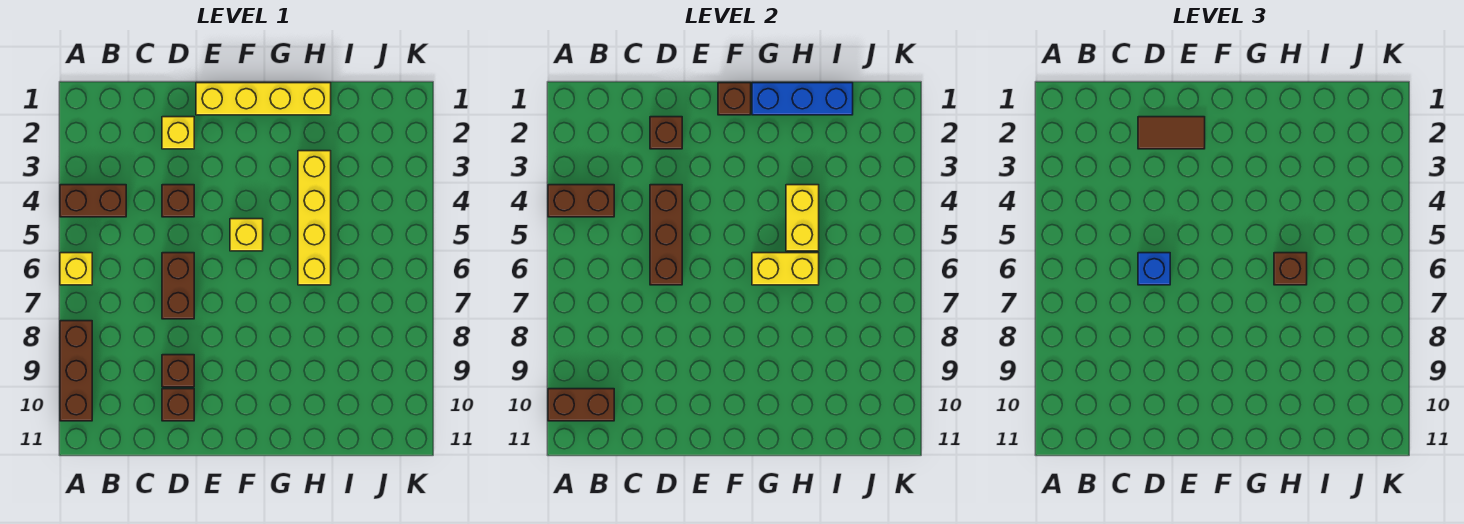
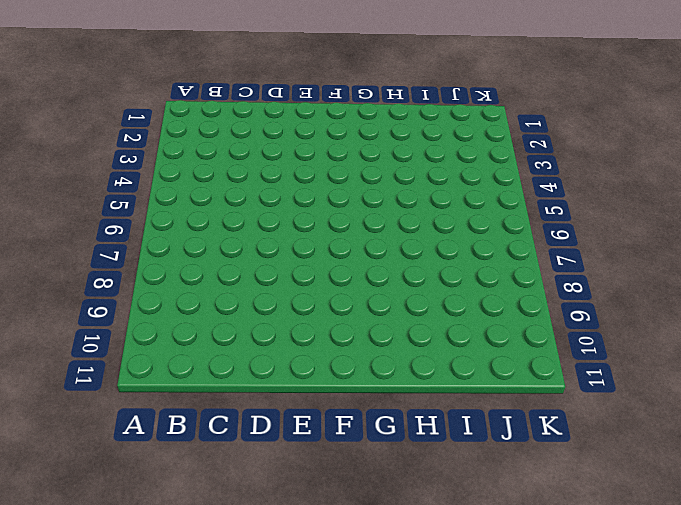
none -> brown 1x2 brick [60,185,126,217]
none -> yellow 1x1 brick [60,253,92,285]
none -> brown 1x3 brick [60,321,92,421]

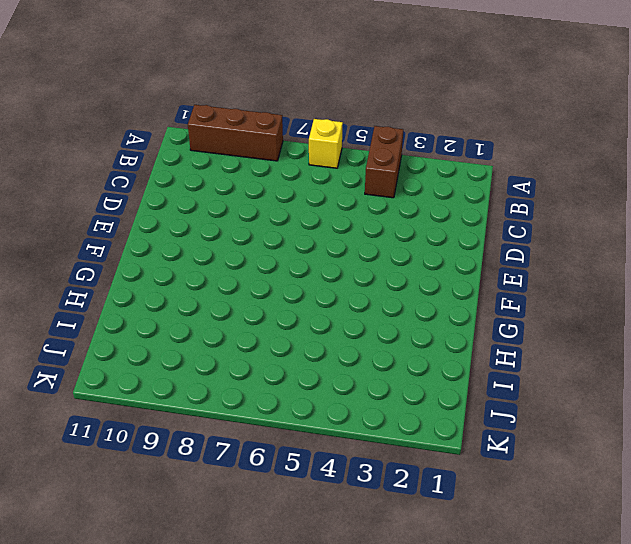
none -> yellow 1x1 brick [162,117,194,149]
none -> brown 1x1 brick [162,185,194,217]
none -> brown 1x2 brick [162,253,194,319]

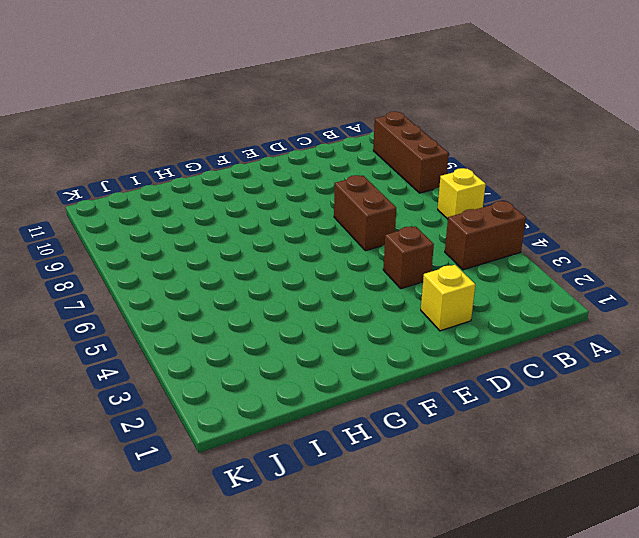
none -> brown 1x1 brick [162,355,194,387]
none -> brown 1x1 brick [162,389,194,421]
none -> yellow 1x4 brick [196,83,331,115]

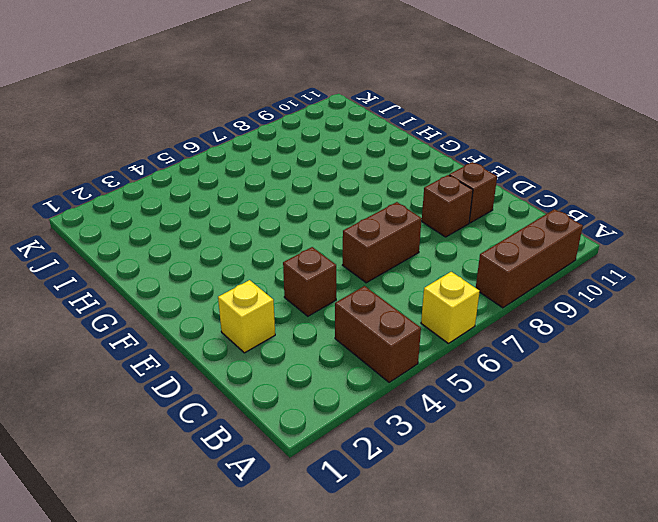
none -> yellow 1x4 brick [196,83,331,115]
none -> yellow 1x1 brick [230,219,263,251]
none -> yellow 1x4 brick [298,151,331,285]

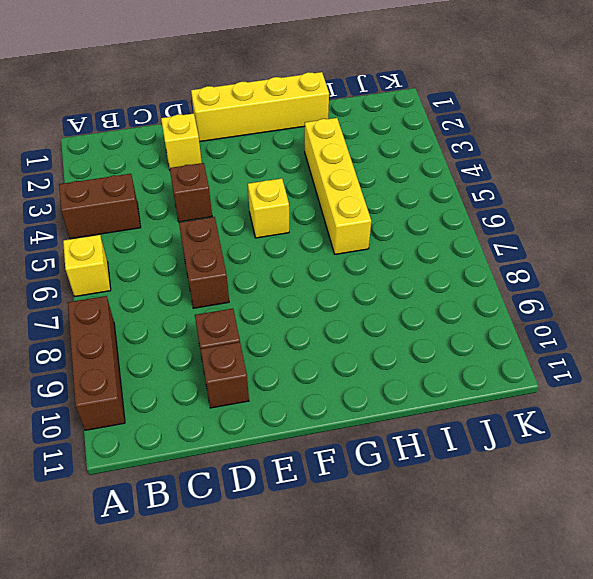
none -> brown 1x2 brick [548,185,614,217]
none -> brown 1x2 brick [548,389,614,421]
none -> brown 1x1 brick [650,117,682,149]

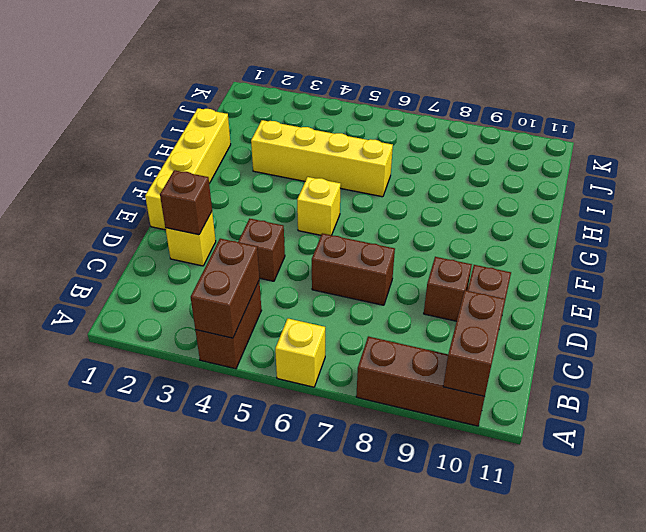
none -> brown 1x3 brick [650,185,682,285]
none -> brown 1x1 brick [718,83,751,115]
none -> blue 1x3 brick [752,83,853,115]

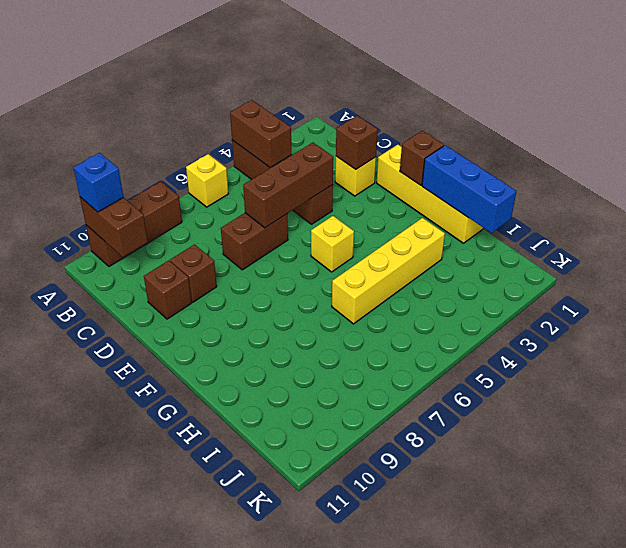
blue 1x1 brick [74,153,123,212] -> blue 1x1 brick moved to [1138,253,1170,285]
none -> yellow 1x2 brick [752,253,819,285]
none -> yellow 1x2 brick [786,185,819,251]
none -> brown 1x2 tile [1138,117,1205,149]

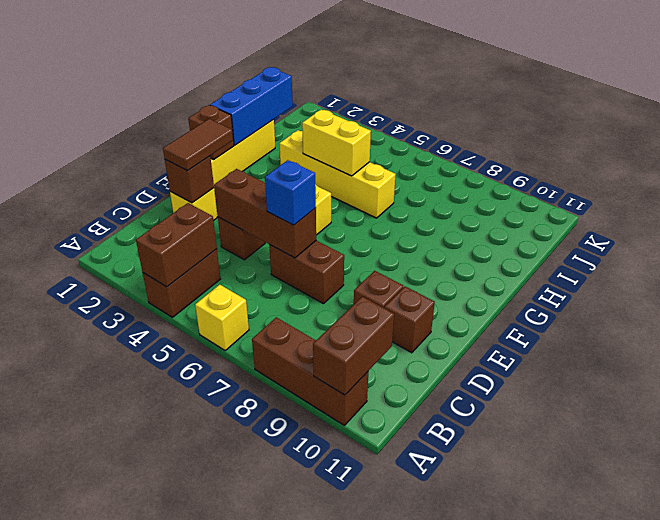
none -> yellow 1x2 brick [752,253,819,285]
none -> brown 1x1 brick [1274,253,1307,285]

